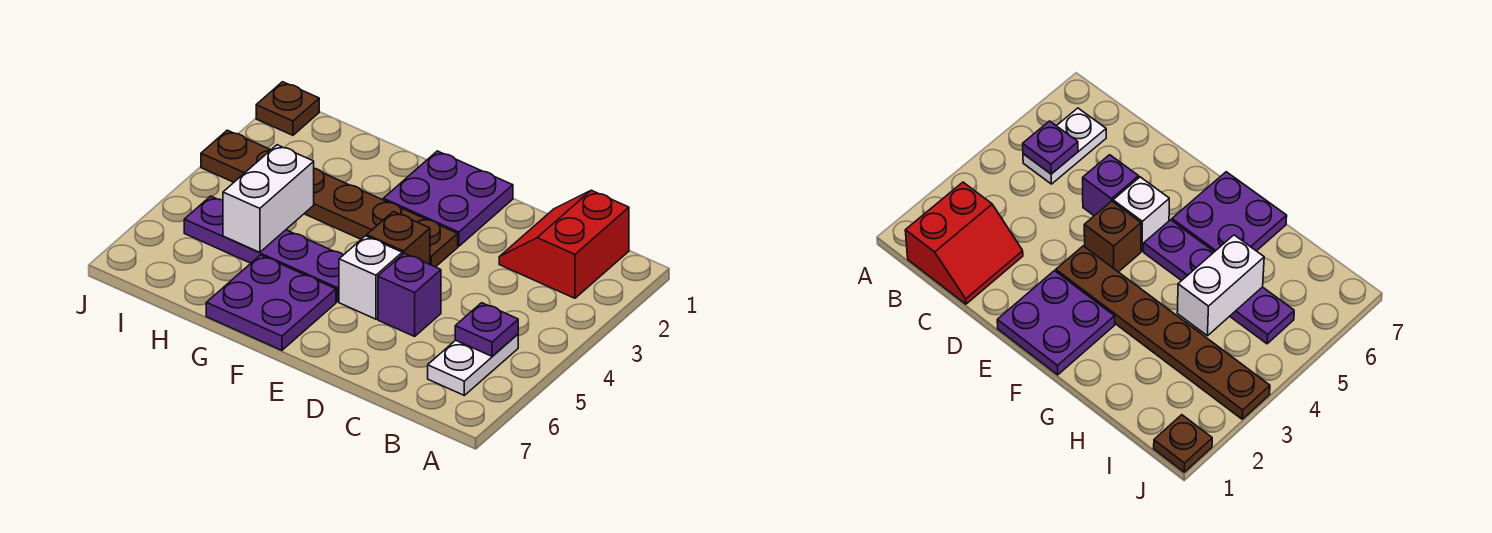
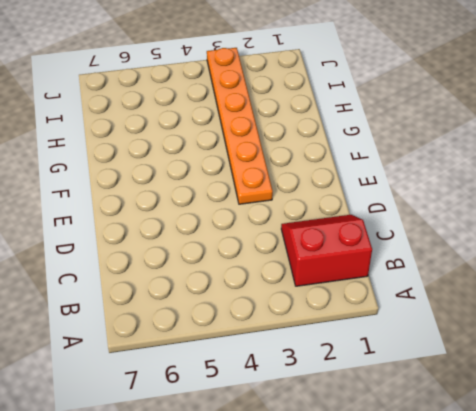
orange 1x6 plate [207,48,273,204] -> brown 1x6 plate [201,130,458,267]
none -> white 1x2 plate [428,334,518,395]
none -> purple 1x1 brick [378,253,441,336]
none -> purple 2x2 plate [383,151,513,246]

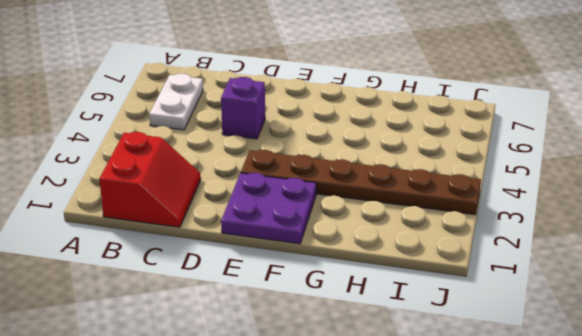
none -> brown 1x1 brick [367,212,430,264]
none -> white 1x1 brick [339,236,402,319]
none -> purple 1x4 plate [184,196,343,302]

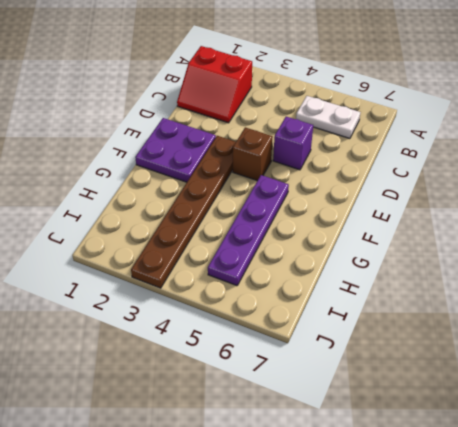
none -> white 1x1 brick [339,236,402,319]
none -> purple 2x2 plate [206,255,336,350]
none -> brown 1x1 plate [256,82,319,135]

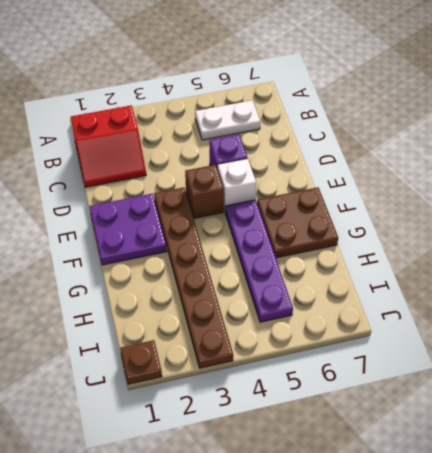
brown 2x2 plate [257,187,338,258] -> purple 2x2 plate [206,255,336,350]
none -> purple 1x1 plate [455,303,518,356]
none -> white 1x2 brick [223,145,314,252]

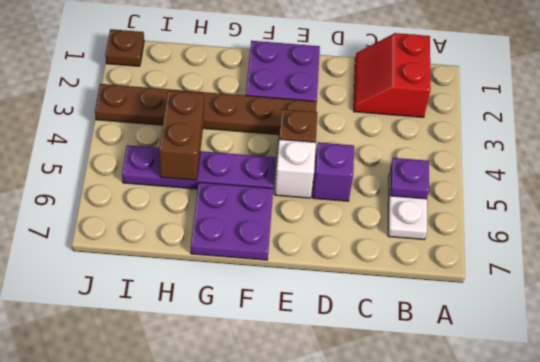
brown 1x2 brick [159,90,204,180] -> white 1x2 brick [223,145,314,252]

